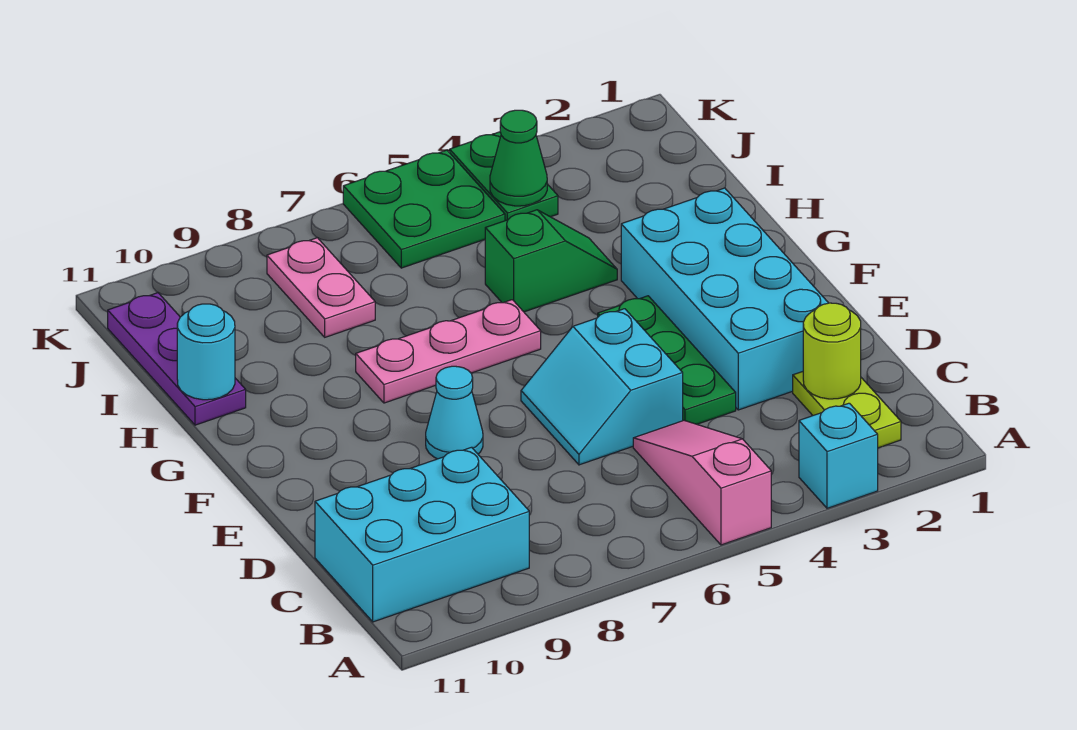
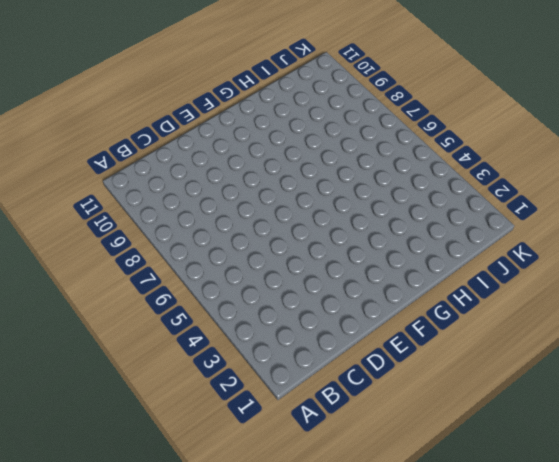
none -> cyan 1x1 brick [799,403,878,508]
none -> pink 1x3 slope [633,421,771,545]
none -> lime 1x2 plate [793,372,901,448]

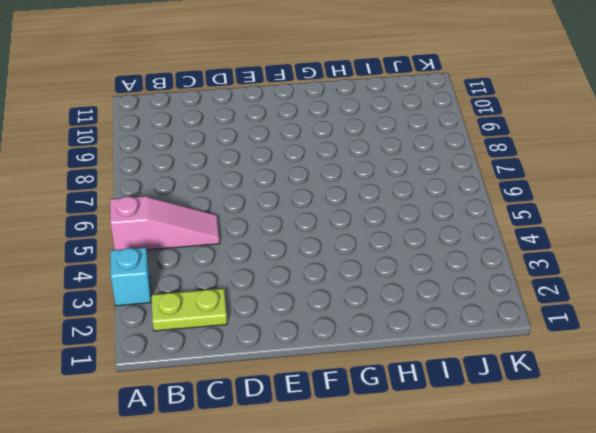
none -> cyan 2x3 brick [315,447,529,622]
none -> cyan 2x4 brick [621,188,828,410]
none -> green 1x3 plate [598,296,736,424]

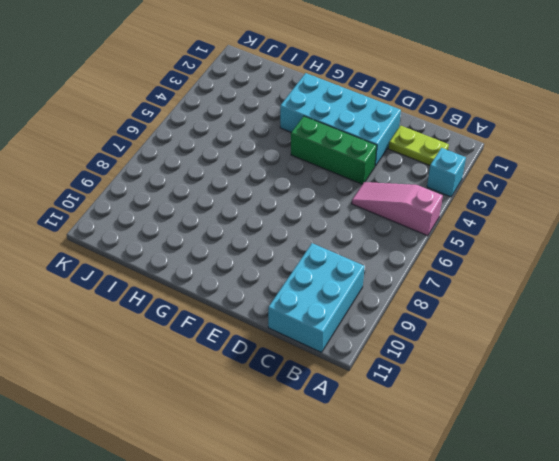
green 1x3 brick [291,116,377,184] -> green 1x3 plate [598,296,736,424]
none -> cyan 2x2 slope [521,309,683,465]
none -> cyan 1x1 cone [426,366,483,459]
none -> pink 1x3 plate [356,300,541,403]

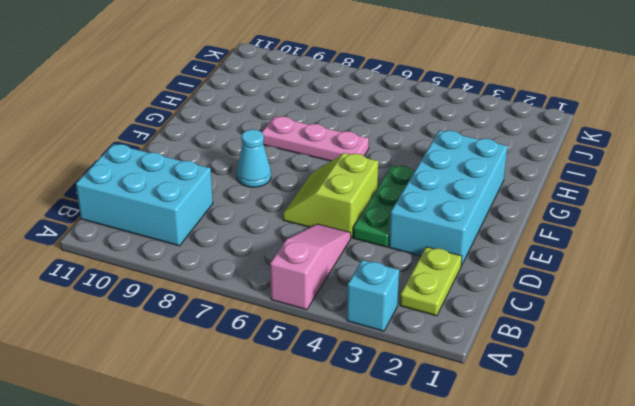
lime 2x2 slope [283,153,378,237] -> cyan 2x2 slope [521,309,683,465]
none -> green 1x2 slope [485,210,617,312]
none -> purple 1x3 plate [108,293,246,425]
none -> pink 1x2 plate [267,238,375,337]

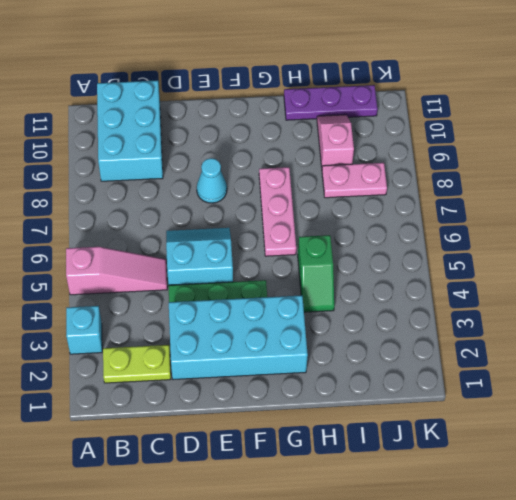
pink 1x2 slope [317,115,354,167] -> none
none -> green 1x2 plate [450,132,558,221]
none -> green 2x2 plate [343,150,505,268]
none -> lime 1x1 round brick [803,303,861,399]

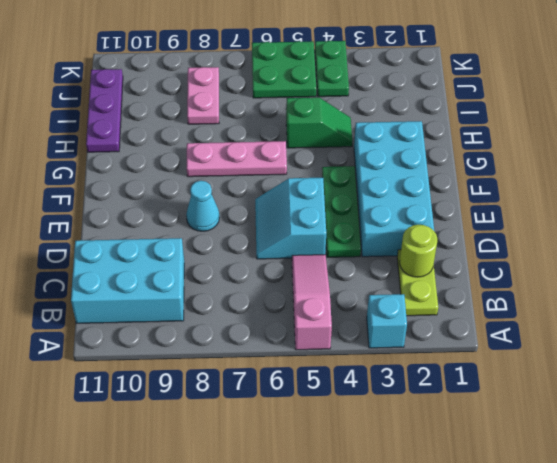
none -> cyan 1x1 round brick [177,304,235,400]
none -> green 1x1 cone [490,110,547,206]

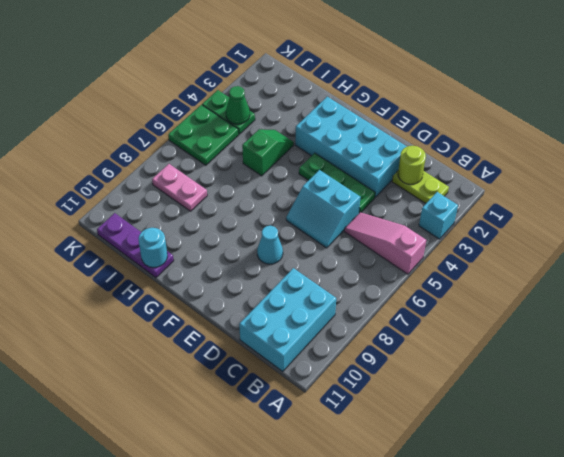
none -> pink 1x3 plate [356,300,541,403]

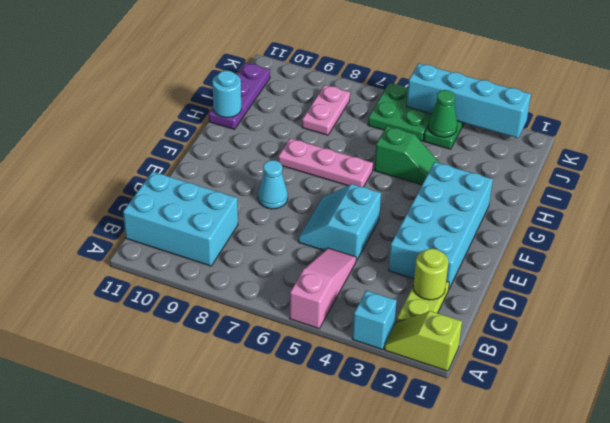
lime 1x2 slope [385,311,462,371] -> none
cyan 1x4 brick [407,63,531,138] -> none
none -> green 1x3 plate [598,296,736,424]

